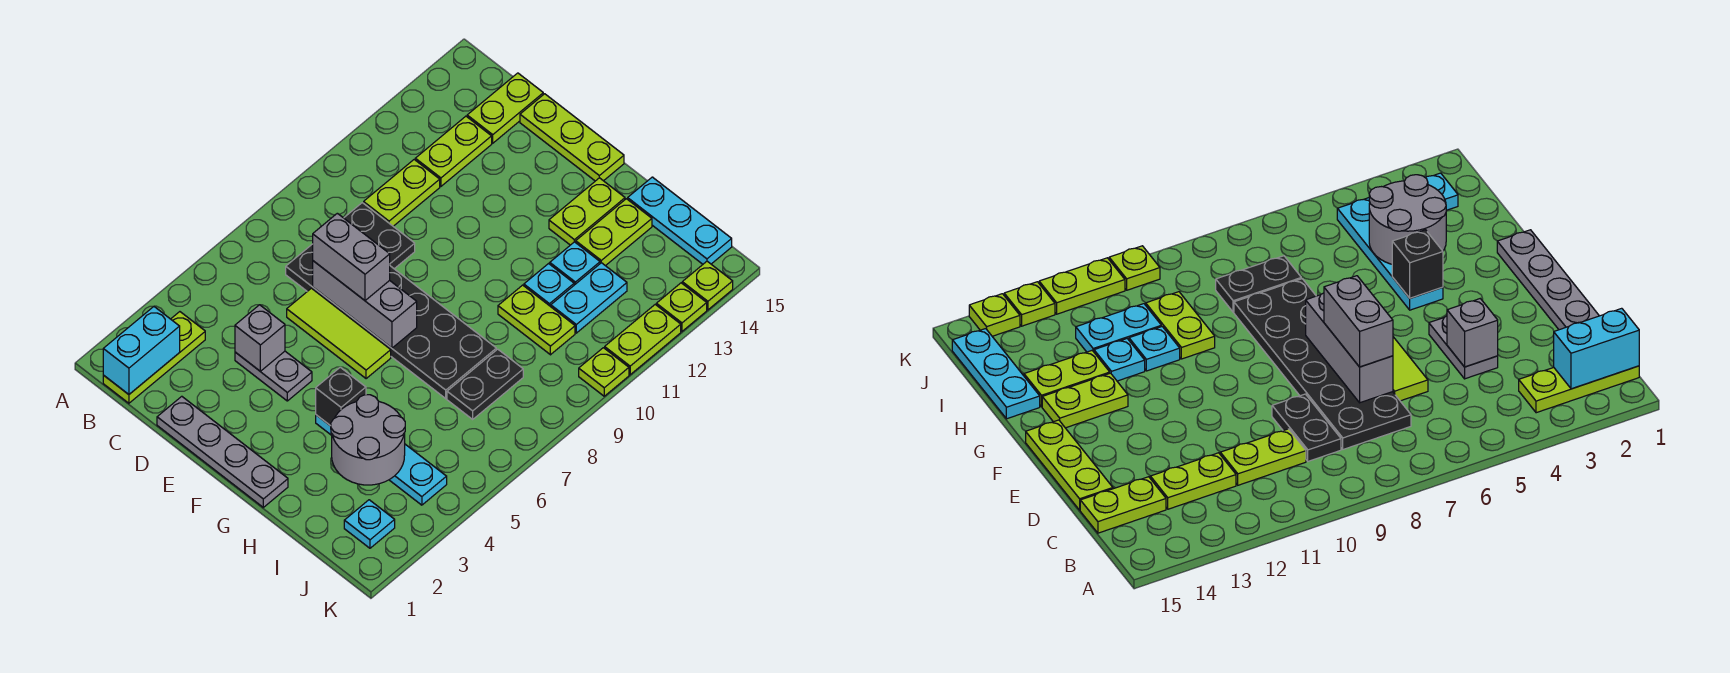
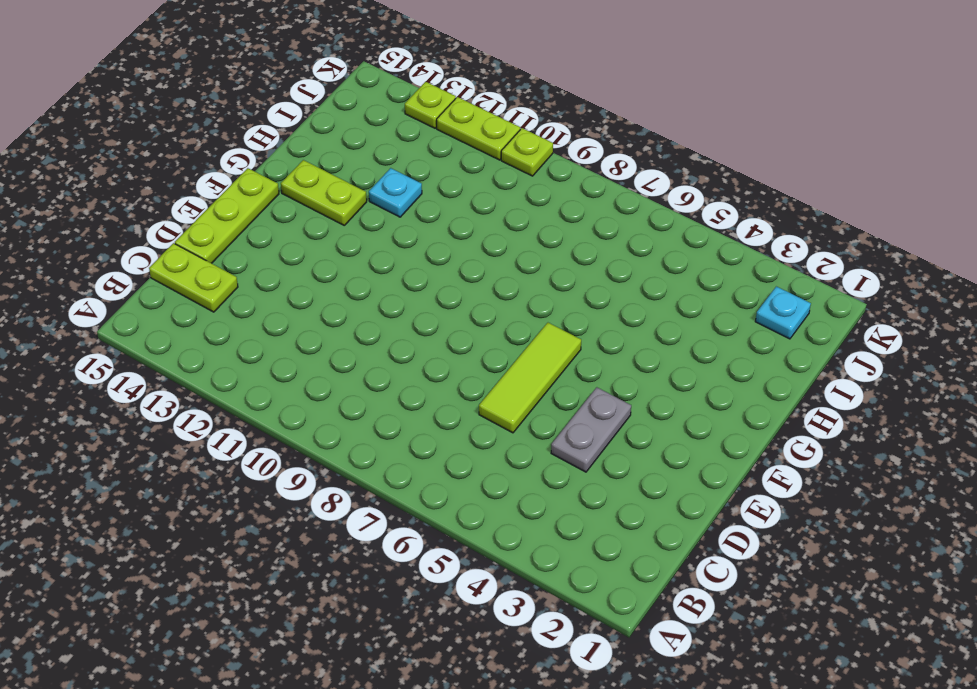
none -> lime 1x3 plate [103,312,205,403]
none -> black 2x6 plate [286,244,496,399]
none -> black 1x2 plate [344,203,415,269]
none -> lime 1x2 plate [364,160,440,226]

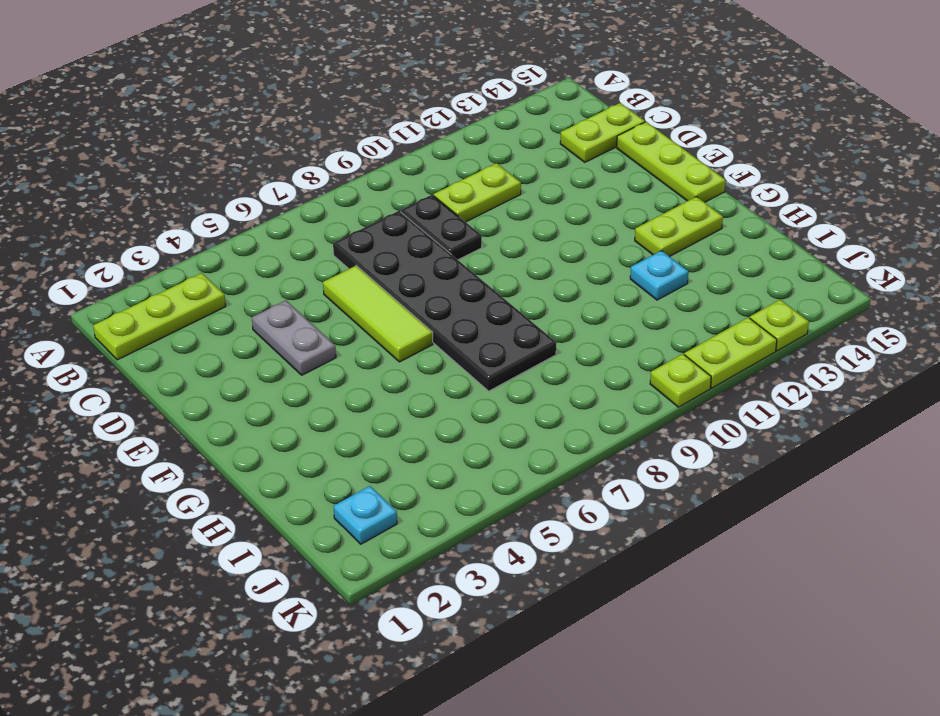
none -> lime 1x2 plate [415,116,492,186]
none -> grey 1x4 plate [157,396,288,507]
none -> cyan 1x4 plate [316,415,447,505]
none -> lime 1x2 plate [498,285,575,355]

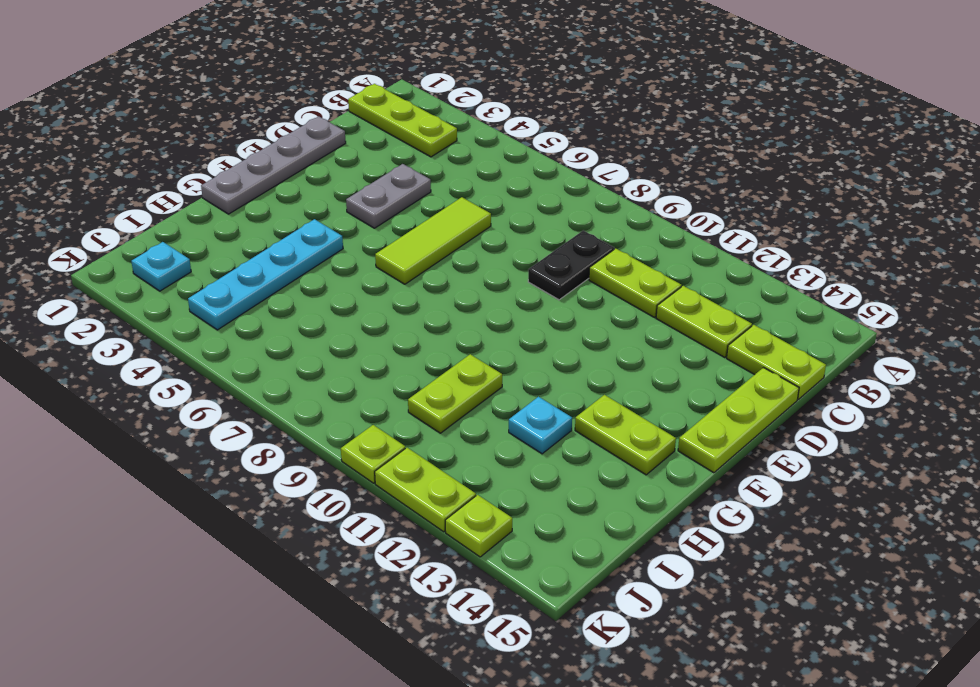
none -> black 2x6 plate [286,244,496,399]
none -> cyan 1x1 plate [524,264,574,307]
none -> lime 1x2 plate [576,199,652,266]
none -> cyan 1x3 plate [628,177,732,264]

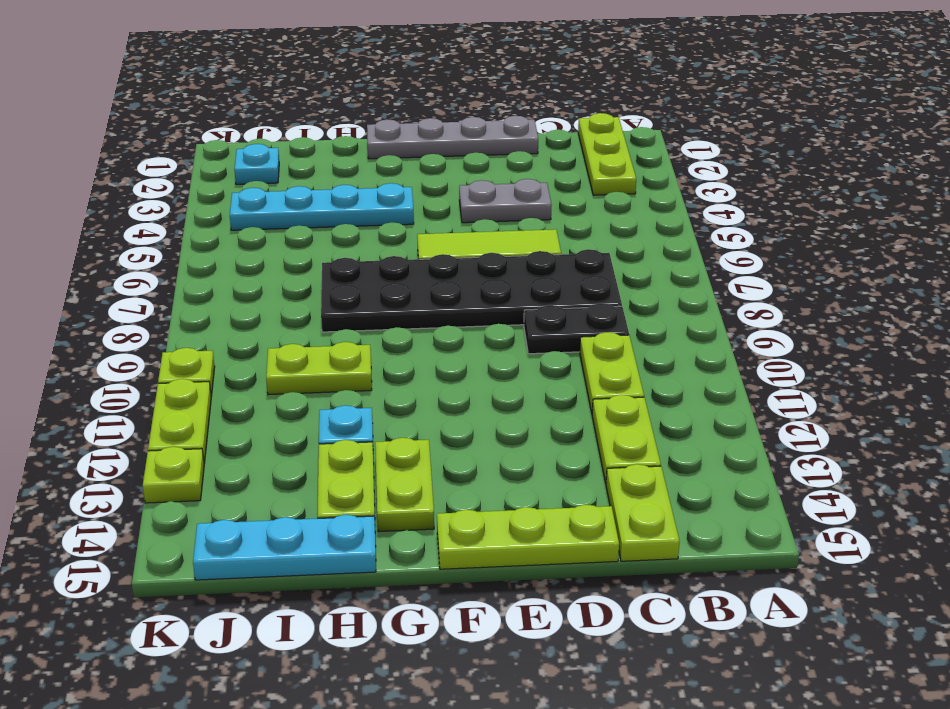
none -> cyan 1x1 plate [524,264,574,307]
none -> black 1x2 plate [447,349,523,419]
none -> cyan 1x2 plate [551,263,627,333]
none -> lime 1x1 plate [682,261,733,310]

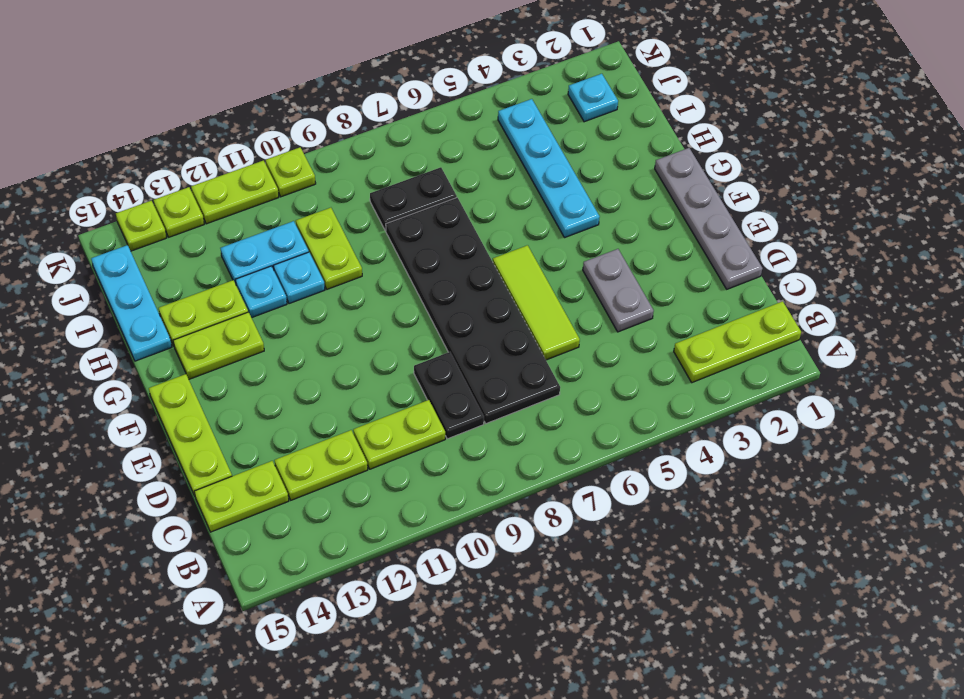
none -> cyan 1x2 brick [103,307,180,394]
none -> grey 1x1 brick [235,305,285,371]
none -> grey 1x3 brick [313,261,417,348]
none -> black 1x1 brick [316,367,366,426]

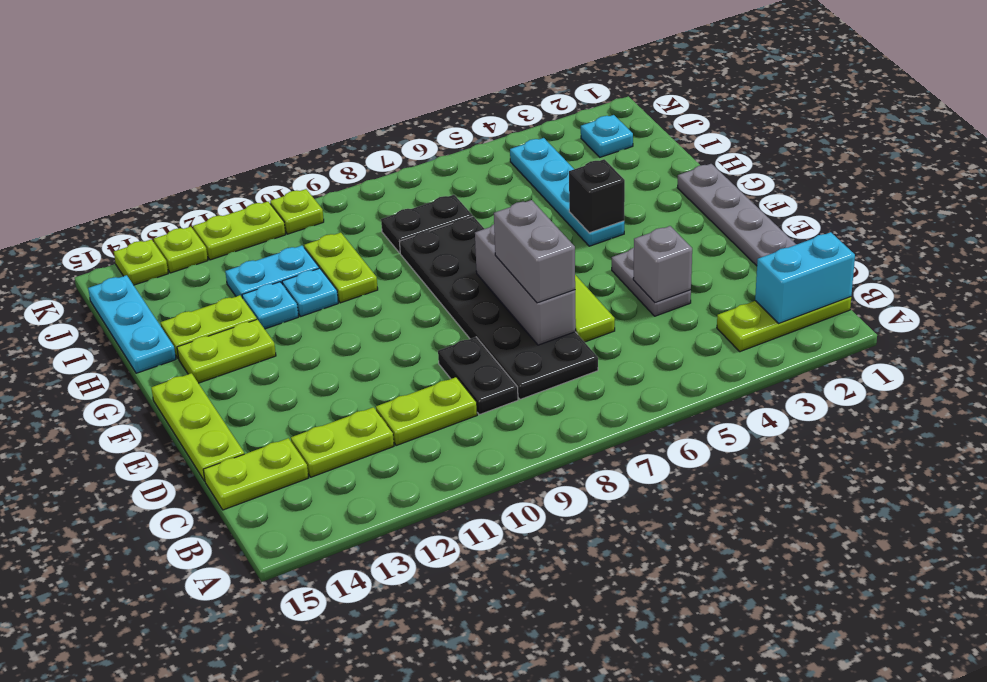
none -> grey 2x2 round brick [331,395,405,485]

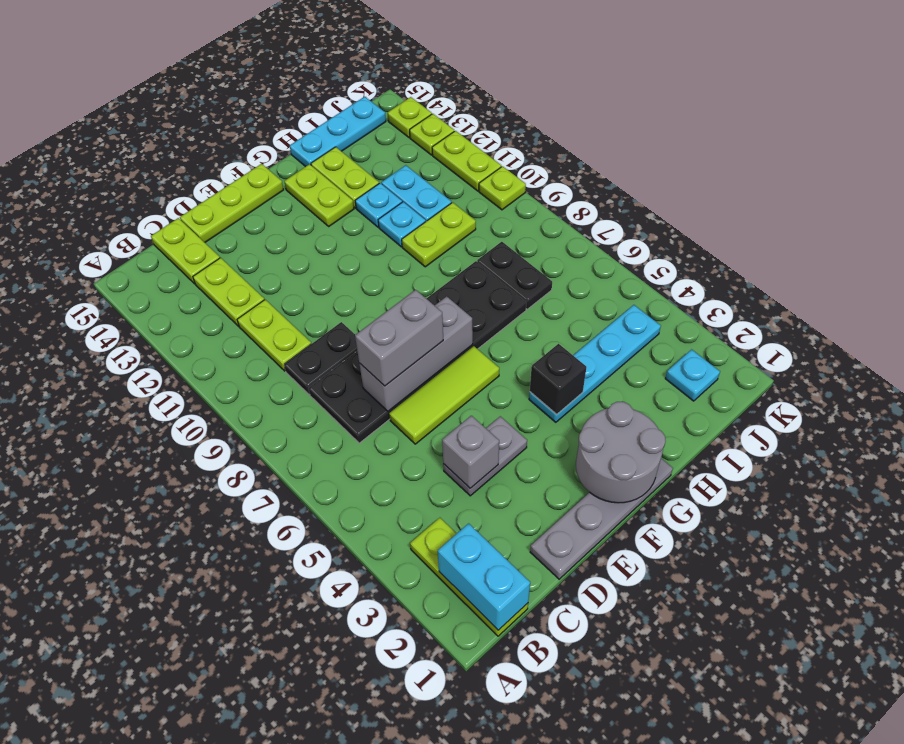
grey 2x2 round brick [576,402,666,503] -> grey 2x2 round brick moved to [331,395,405,485]

